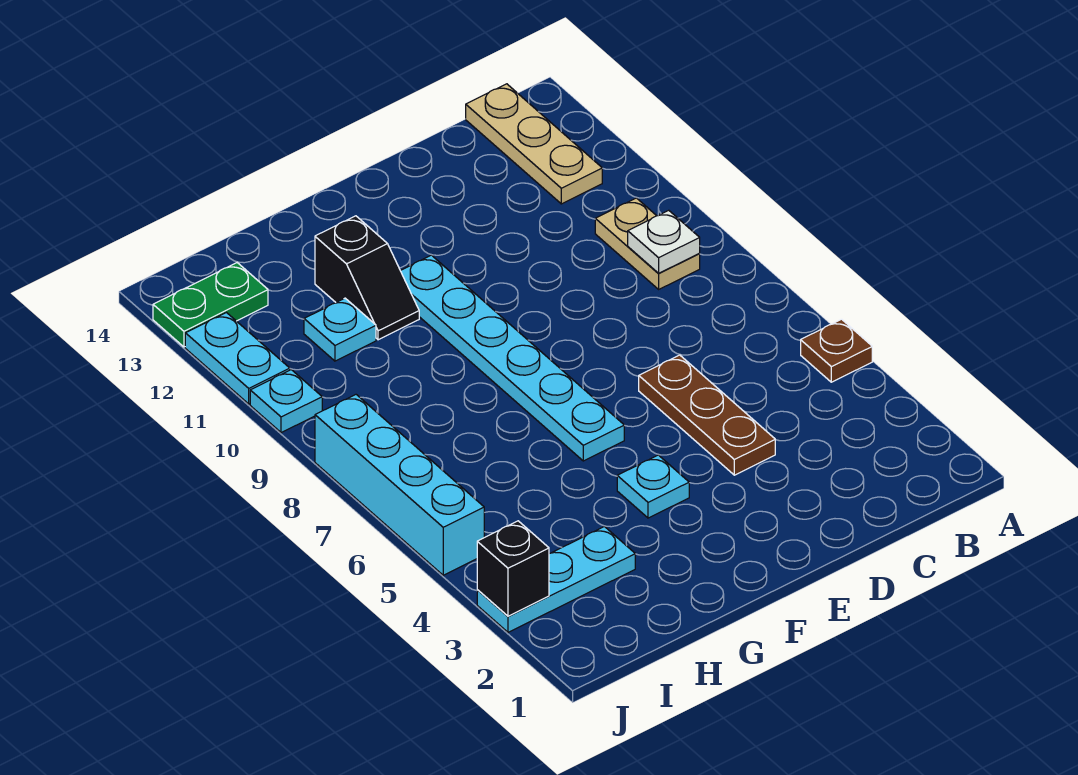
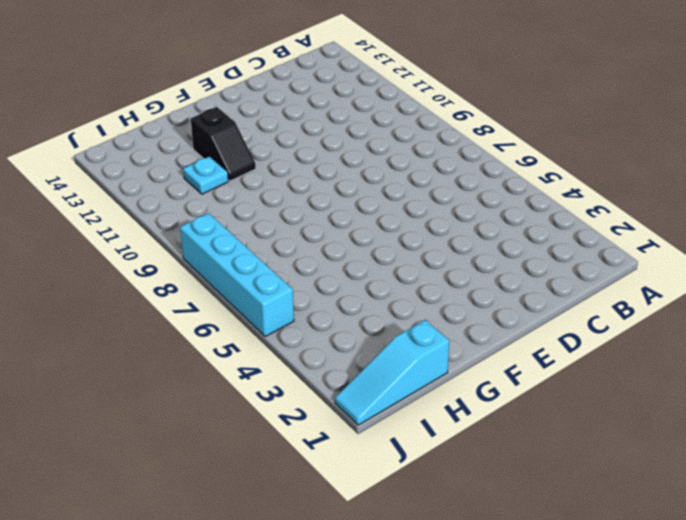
cyan 1x3 slope [335,320,449,425] -> none
none -> brown 1x1 plate [801,319,872,382]
none -> tan 1x2 plate [595,198,700,289]
none -> tan 1x3 plate [466,84,602,204]

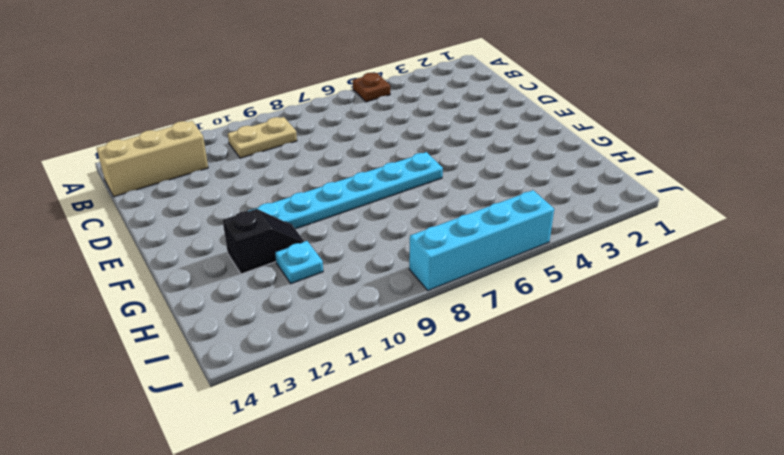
tan 1x3 brick [97,121,208,197] -> tan 1x3 plate [466,84,602,204]
none -> brown 1x3 plate [639,355,775,475]
none -> cyan 1x1 plate [617,455,689,518]
none -> cyan 1x3 plate [477,527,635,632]

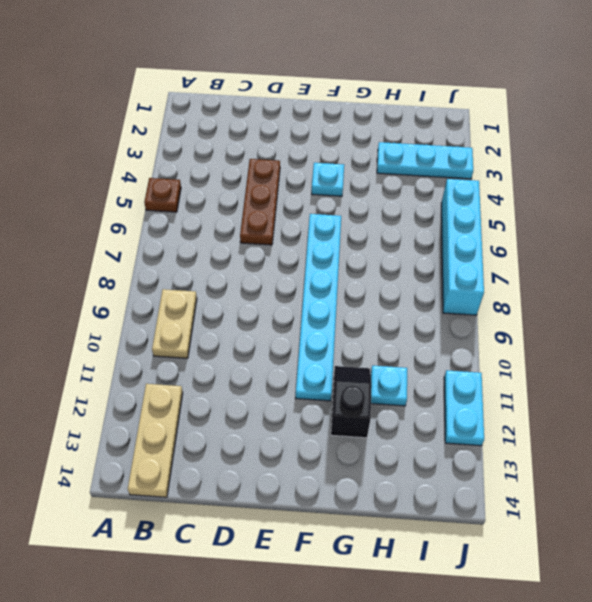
none -> green 1x2 plate [153,263,268,347]
none -> cyan 1x1 plate [250,370,322,433]
none -> white 1x1 plate [628,210,700,273]

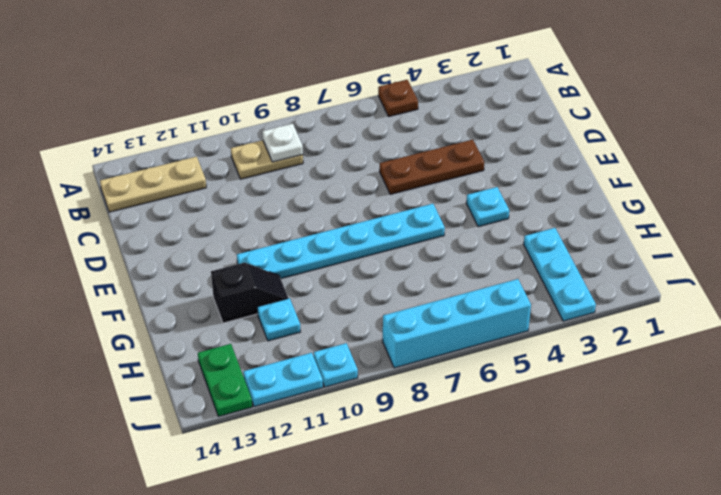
none -> black 1x1 brick [477,521,549,616]

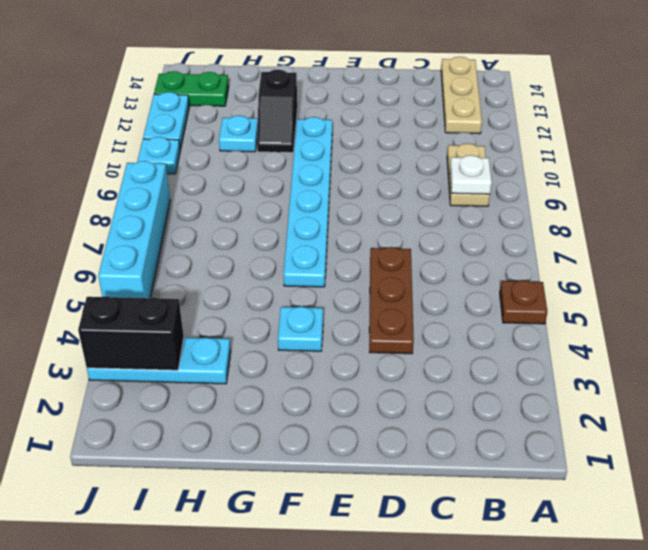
black 1x2 brick [78,296,184,370] -> black 1x1 brick [477,521,549,616]

